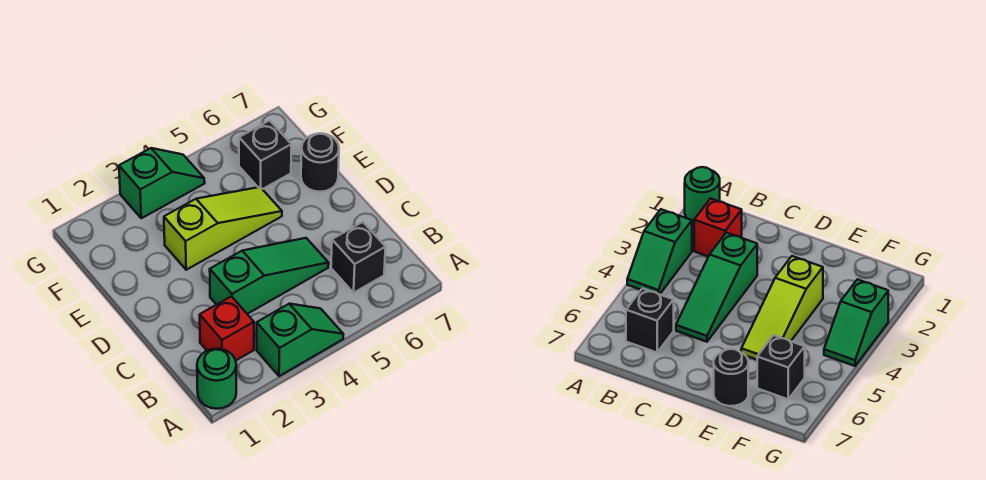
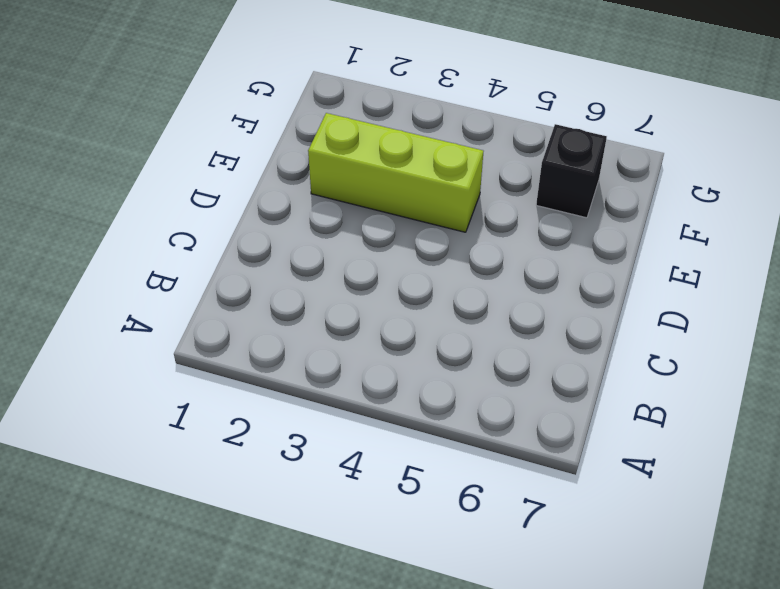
lime 1x3 brick [308,113,483,232] -> lime 1x3 slope [164,187,282,270]
none -> green 1x1 round brick [197,349,236,409]
none -> green 1x2 slope [257,304,343,376]

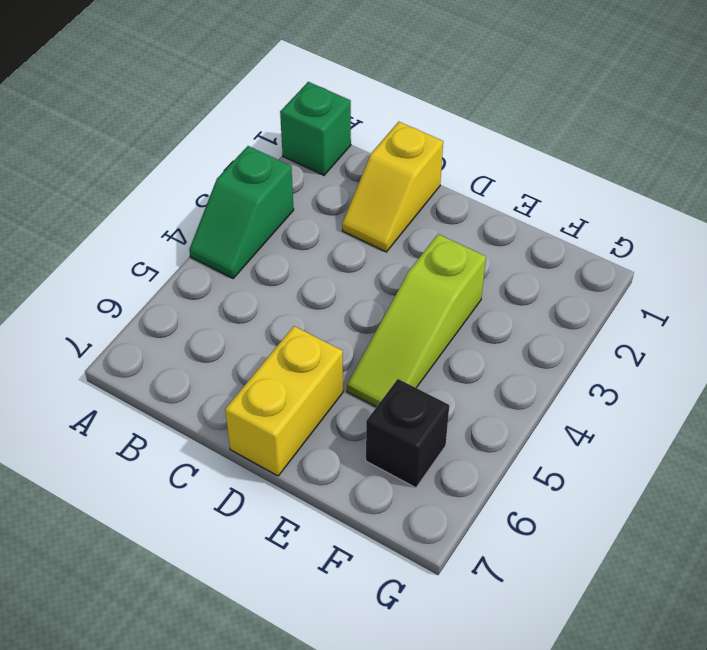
green 1x1 brick [280,82,351,175] -> green 1x1 round brick [197,349,236,409]
yellow 1x2 slope [342,122,443,252] -> none
yellow 1x2 brick [225,326,343,476] -> none
none -> red 1x1 brick [200,296,254,360]
none -> black 1x1 brick [331,222,386,293]

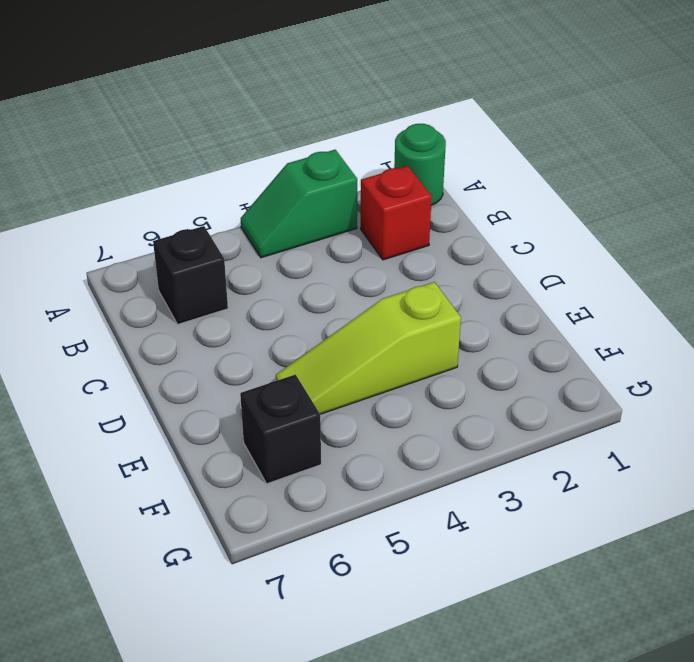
none -> green 1x3 slope [210,238,329,314]
none -> black 1x1 round brick [301,133,339,192]

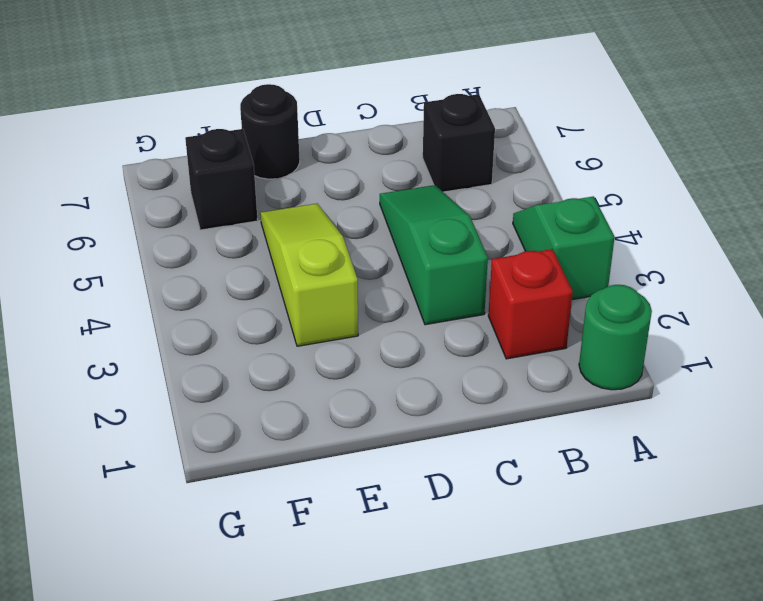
none -> green 1x2 slope [119,148,205,218]

